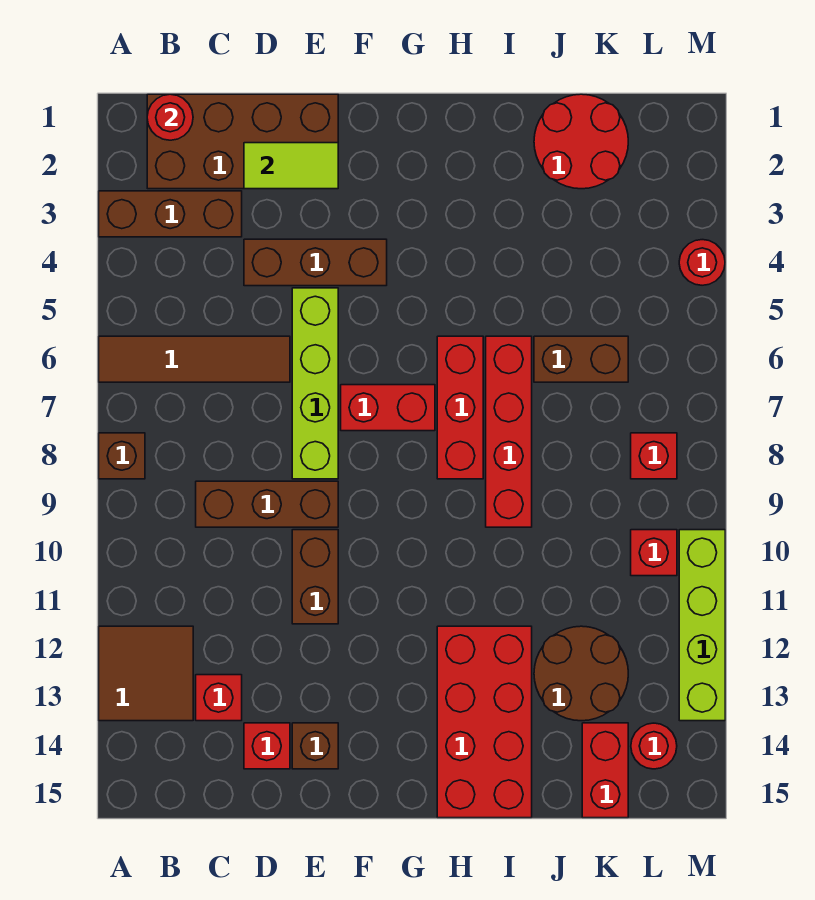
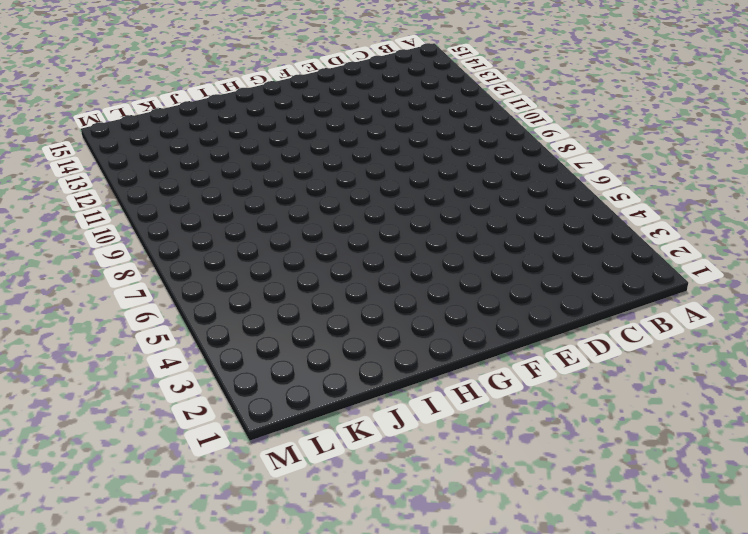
none -> brown 1x3 brick [99,191,242,237]
none -> brown 1x4 tile [99,336,290,382]
none -> brown 1x1 brick [99,433,145,479]

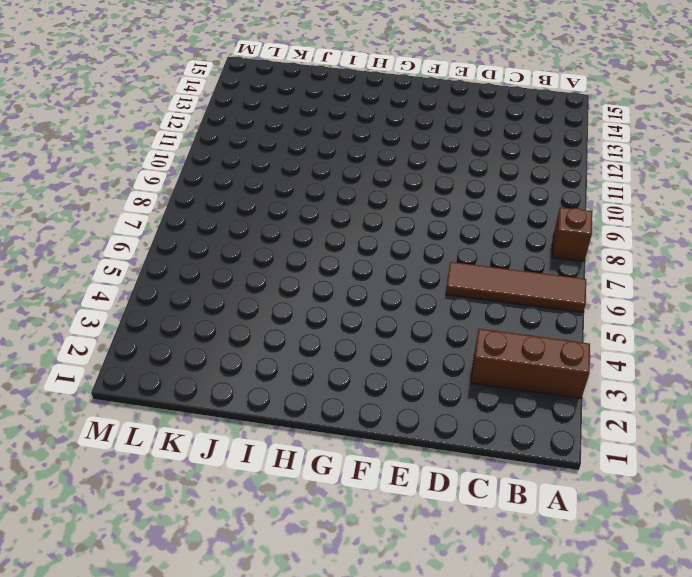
none -> brown 2x2 tile [99,626,193,721]
none -> brown 2x4 brick [147,94,338,189]
none -> brown 1x3 brick [196,481,338,527]

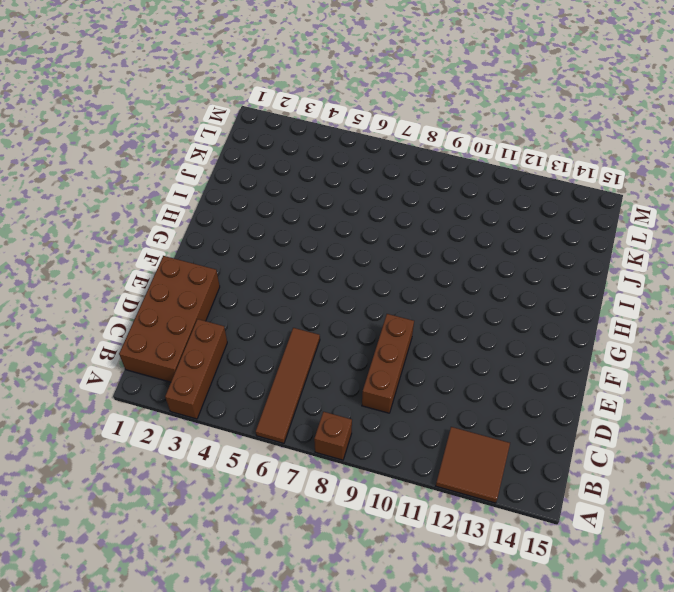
none -> red 1x1 brick [196,675,242,721]
none -> brown 1x3 brick [244,239,387,286]
none -> red 1x1 brick [244,723,290,769]

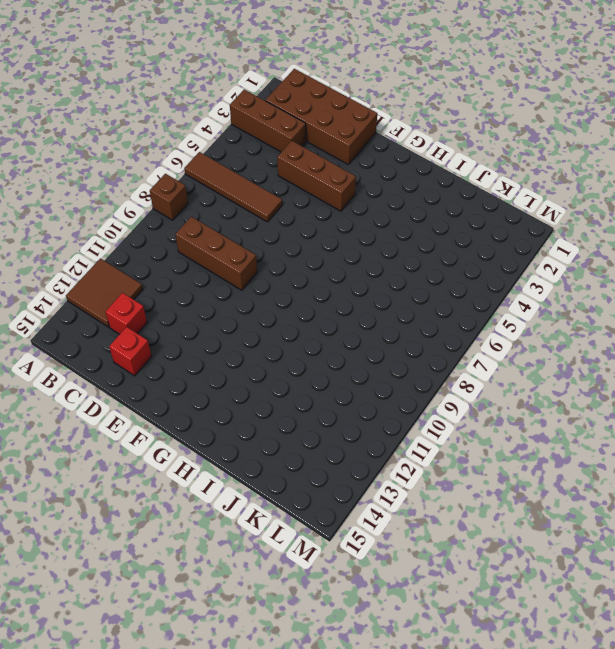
none -> lime 1x4 brick [292,288,338,479]
none -> brown 1x2 brick [292,530,338,624]
none -> brown 1x1 brick [292,723,338,769]

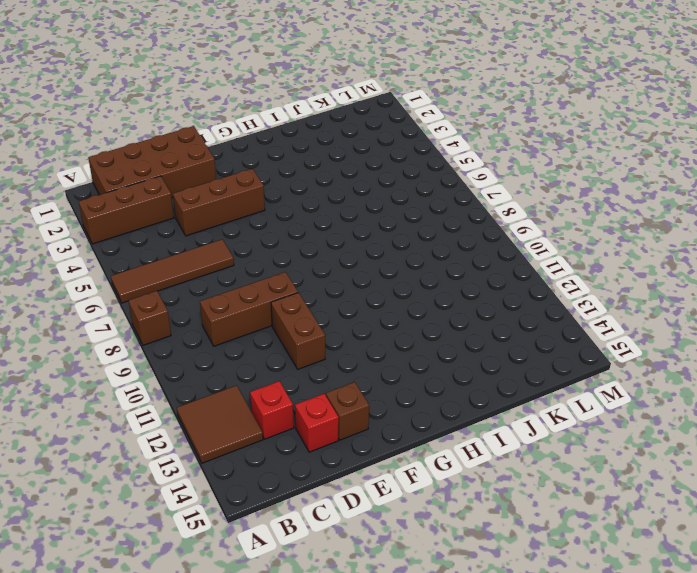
none -> lime 1x4 brick [292,288,338,479]
none -> red 1x2 brick [341,385,435,431]
none -> red 1x3 brick [437,336,483,479]

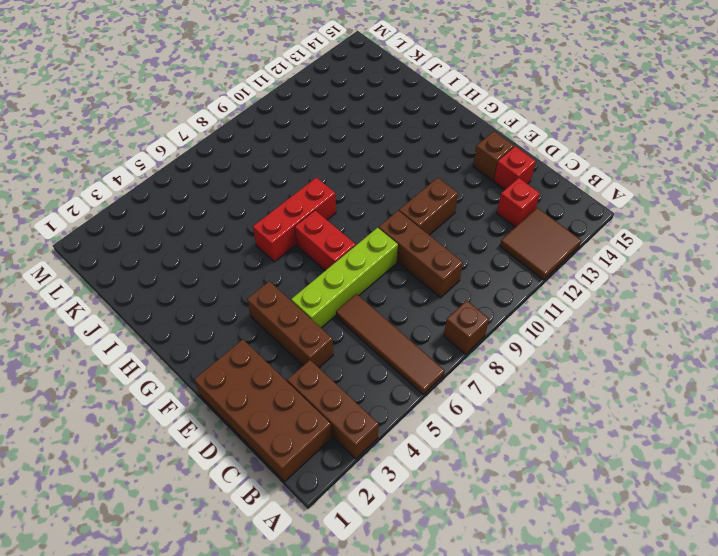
none -> red 2x4 brick [437,626,532,818]
none -> red 1x4 brick [486,336,532,527]
none -> red 2x2 round brick [534,94,628,189]

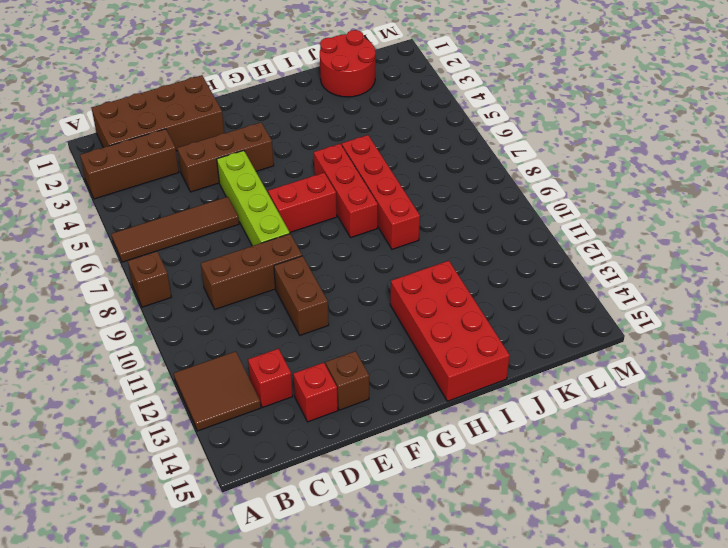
none -> brown 1x2 brick [534,336,628,382]
none -> brown 2x2 round brick [534,626,628,721]
none -> red 1x2 brick [582,723,628,818]

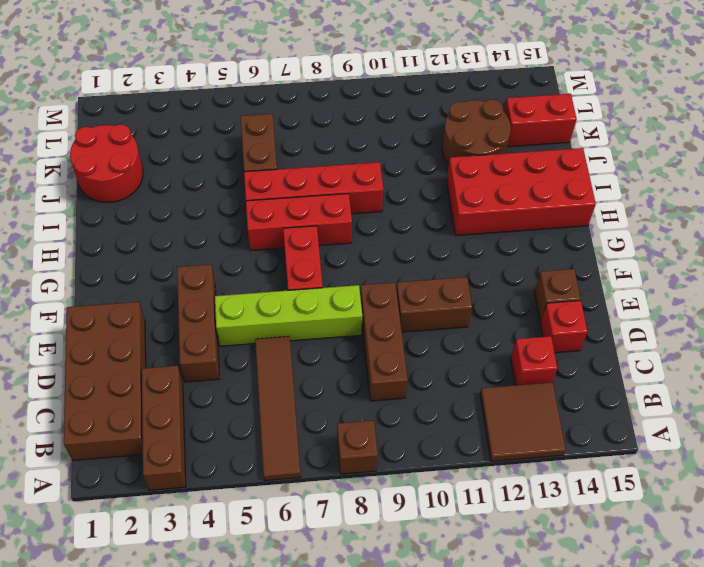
none -> red 1x1 brick [631,433,677,479]
none -> red 1x1 brick [631,530,677,576]
none -> red 1x1 round brick [631,723,677,769]

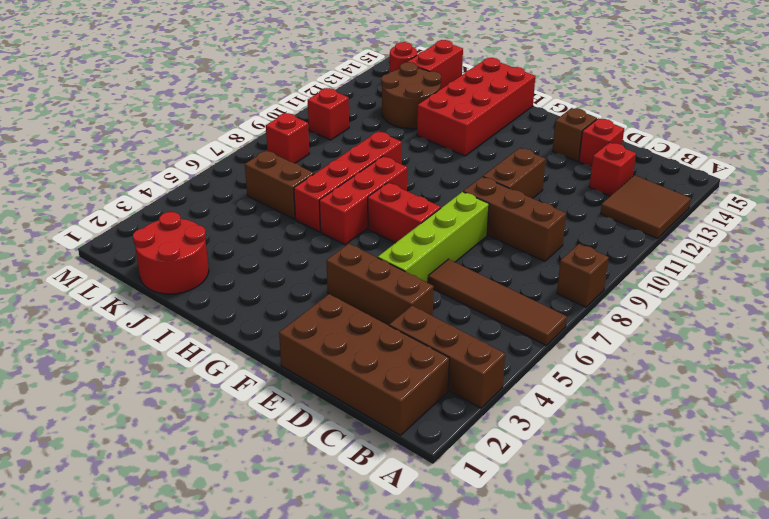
none -> red 1x1 round brick [679,240,725,285]
none -> lime 1x4 brick [679,530,725,721]
none -> red 1x1 round brick [147,94,193,140]

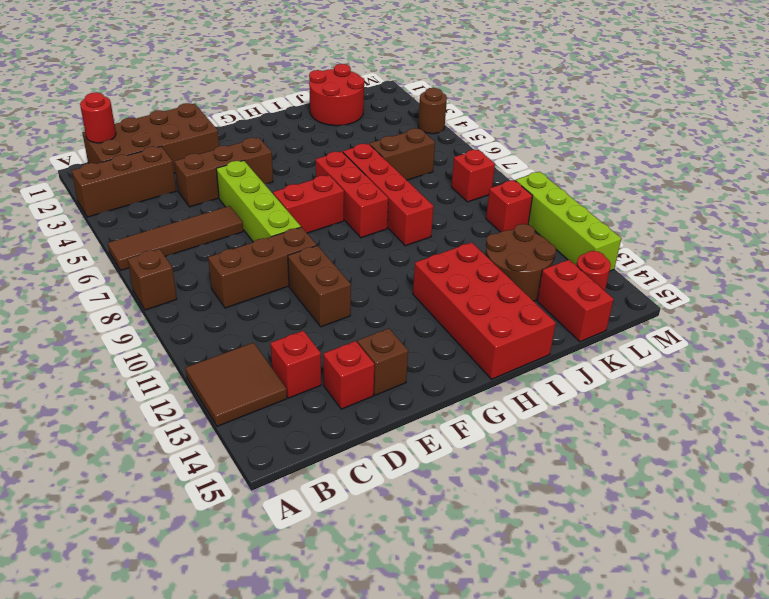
brown 1x1 round brick [418,88,447,134] -> red 1x1 round brick [679,240,725,285]
none -> lime 1x2 tile [244,143,338,189]

